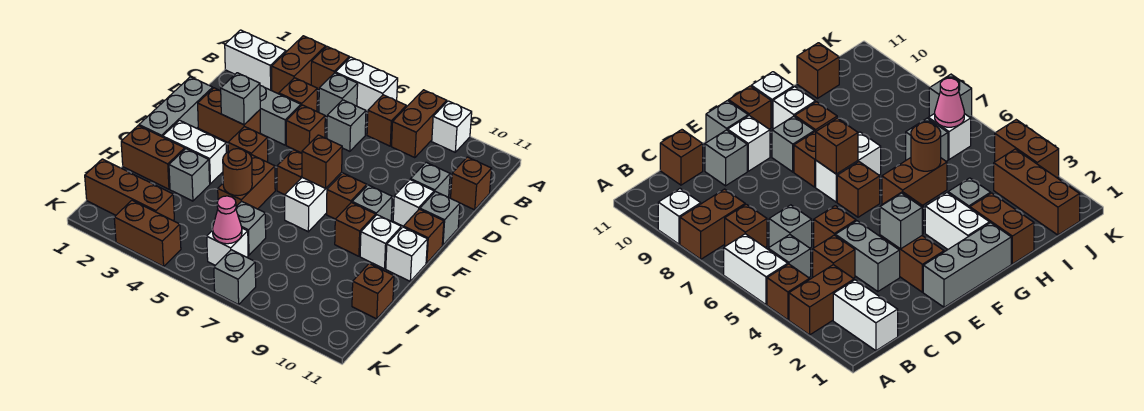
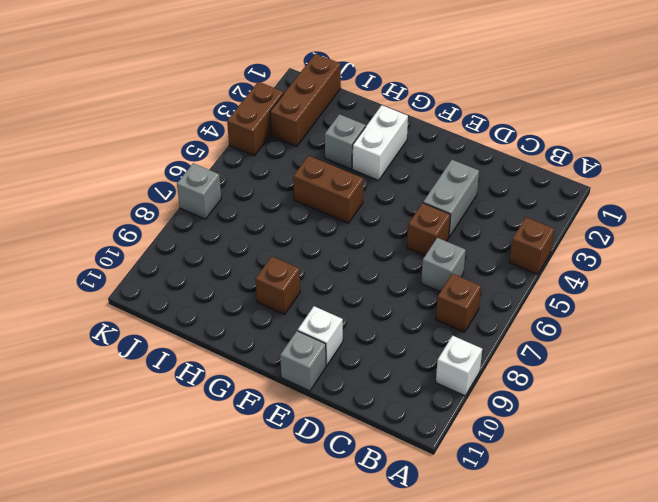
none -> brown 1x2 brick [272,36,326,94]
none -> white 1x2 brick [335,57,398,112]
none -> brown 1x2 brick [392,90,447,158]
none -> white 1x2 brick [225,30,286,90]

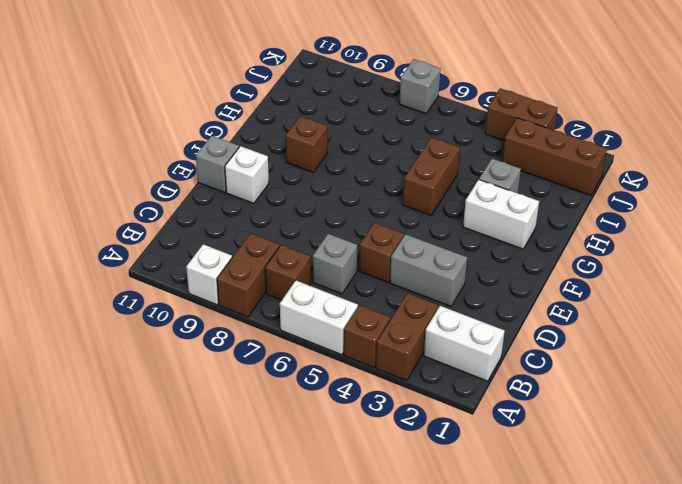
none -> grey 1x1 brick [319,73,358,117]
none -> brown 1x1 brick [279,78,317,112]
none -> brown 1x1 brick [451,157,492,210]
none -> grey 1x1 brick [411,162,450,197]

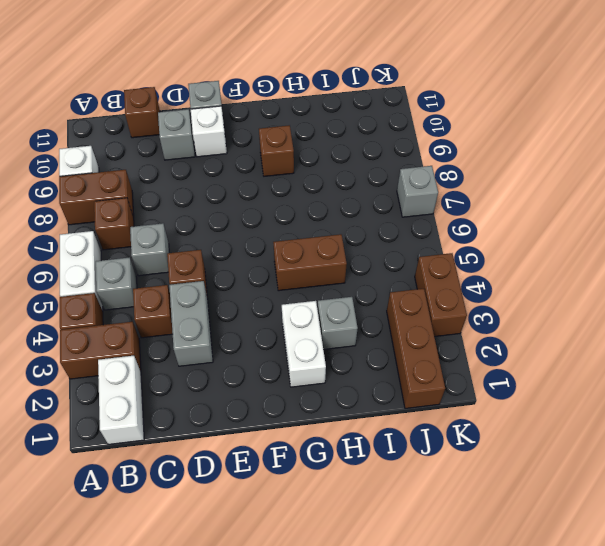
none -> grey 1x3 brick [139,77,213,137]
none -> brown 1x2 brick [198,88,261,142]
none -> brown 1x1 brick [228,126,268,162]
none -> brown 1x1 brick [277,149,302,195]

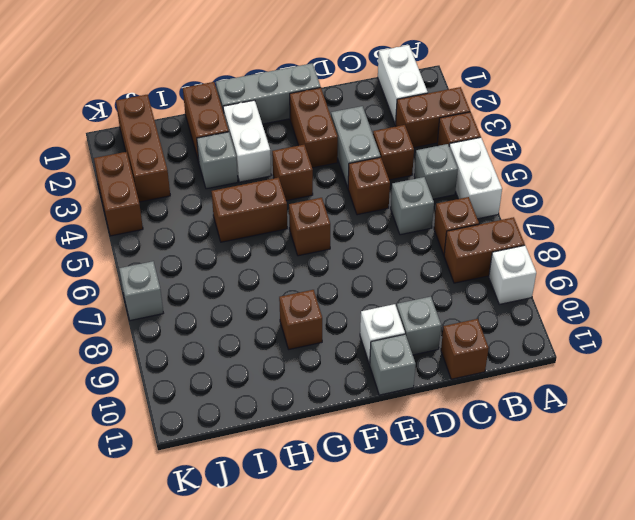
none -> white 1x2 brick [285,173,342,232]
none -> brown 1x1 brick [326,173,367,219]
none -> grey 1x1 brick [352,185,392,221]
none -> brown 1x1 brick [403,209,444,263]

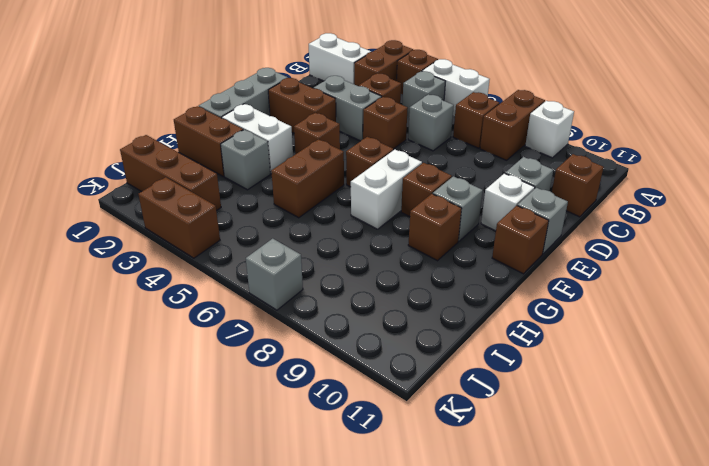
none -> white 1x1 brick [360,215,401,269]
none -> white 1x1 brick [386,227,427,281]
none -> grey 1x1 brick [236,201,266,255]
none -> brown 1x1 brick [352,264,394,319]

